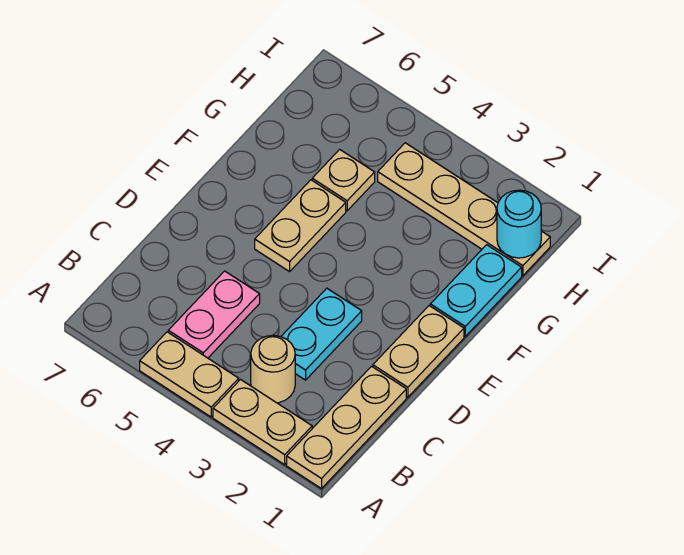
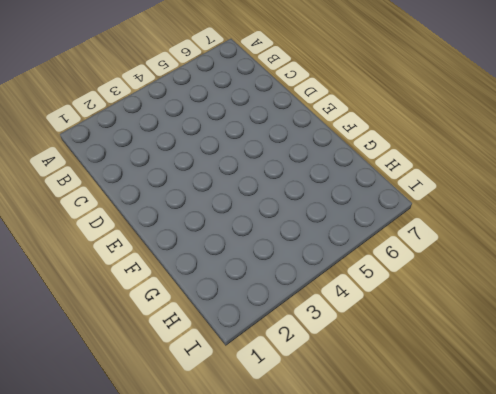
none -> tan 1x3 plate [287,366,406,489]
none -> tan 1x2 plate [213,380,312,465]
none -> tan 1x2 plate [140,332,239,417]

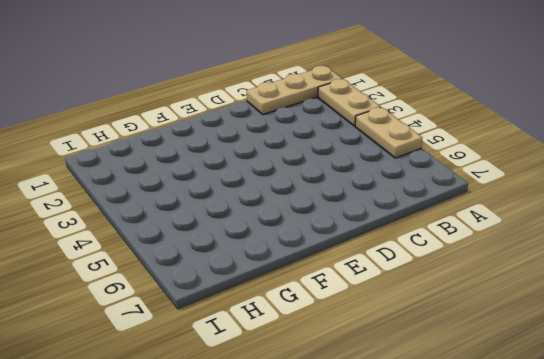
none -> tan 1x1 round brick [251,335,295,403]
none -> pink 1x2 plate [168,271,260,358]
none -> cyan 1x2 plate [281,288,362,380]

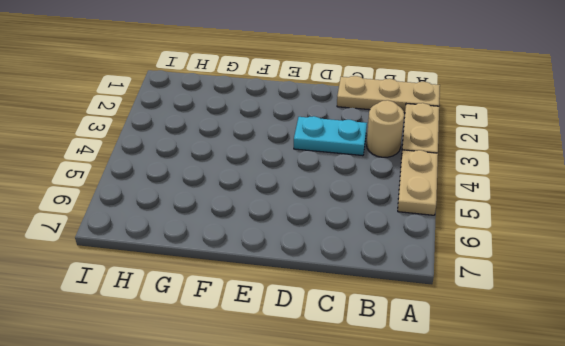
none -> pink 1x2 plate [168,271,260,358]
none -> tan 1x2 plate [373,306,464,397]
none -> tan 1x2 plate [255,180,346,272]

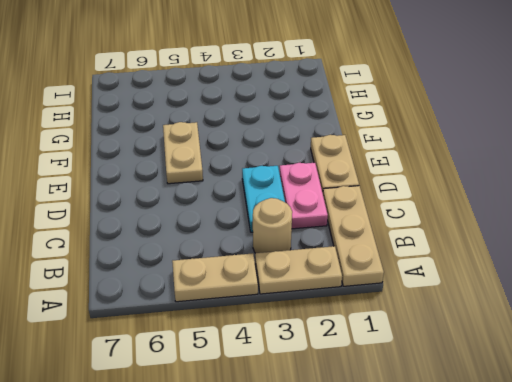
pink 1x2 plate [280,163,328,229] -> pink 1x2 plate moved to [168,271,260,358]
none -> cyan 1x2 plate [430,245,522,336]
none -> tan 1x1 plate [312,149,375,211]
none -> tan 1x4 plate [378,143,550,276]

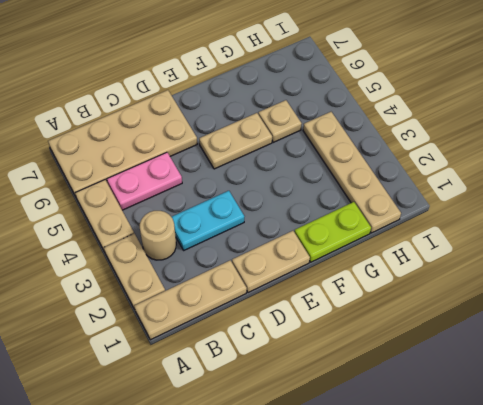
tan 2x4 plate [48,90,197,196] -> none
lime 1x2 plate [295,202,371,262] -> cyan 1x2 plate [430,245,522,336]
none -> cyan 1x1 round brick [497,190,541,258]

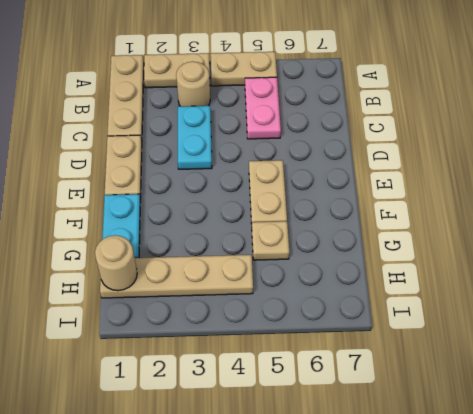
tan 1x1 round brick [95,235,137,291] -> cyan 1x1 round brick [497,190,541,258]

